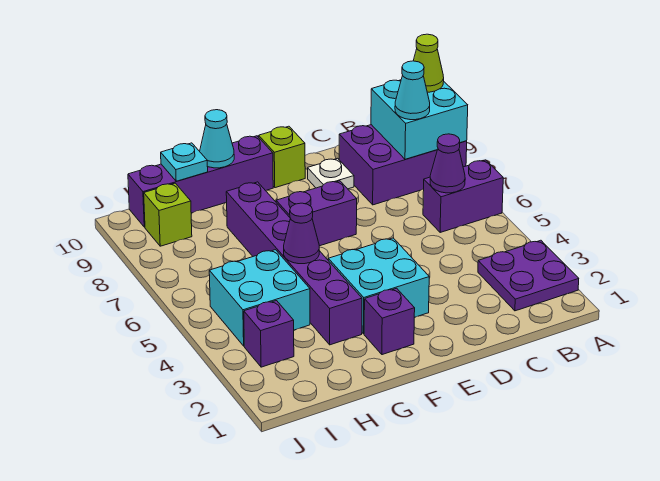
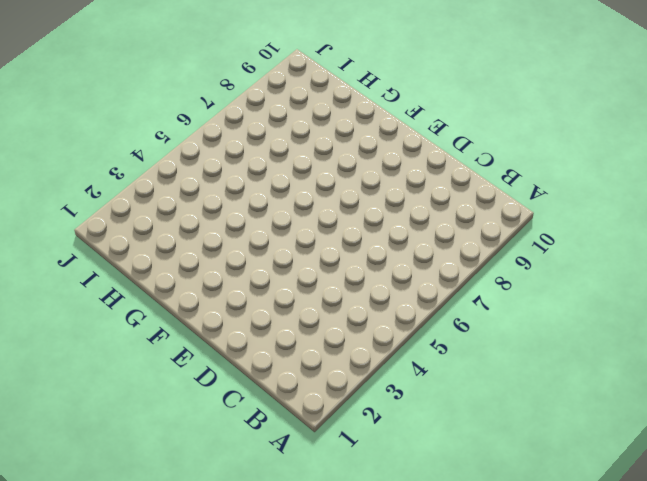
none -> purple 2x2 plate [478,240,579,311]
none -> purple 1x2 brick [423,160,503,233]
none -> purple 2x3 brick [339,125,467,205]

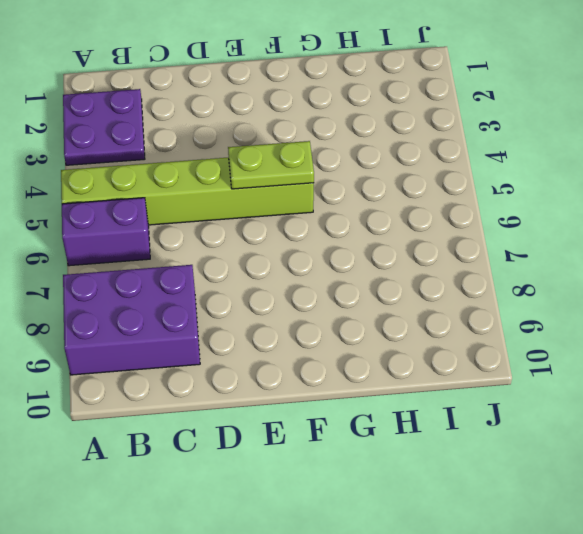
lime 1x6 brick [61,157,314,225] -> none
lime 1x2 plate [228,141,314,189] -> none
none -> white 1x1 plate [308,158,354,189]
none -> cyan 2x2 brick [328,238,429,334]
none -> purple 1x2 brick [276,181,357,246]

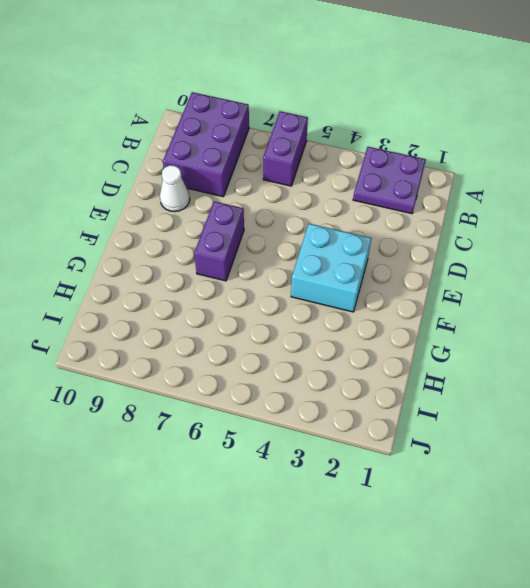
white 1x1 cone [160,165,190,212] -> white 1x1 plate [308,158,354,189]
none -> lime 1x1 brick [259,126,305,188]
none -> purple 1x1 brick [364,288,415,355]
none -> purple 1x4 brick [128,136,273,227]

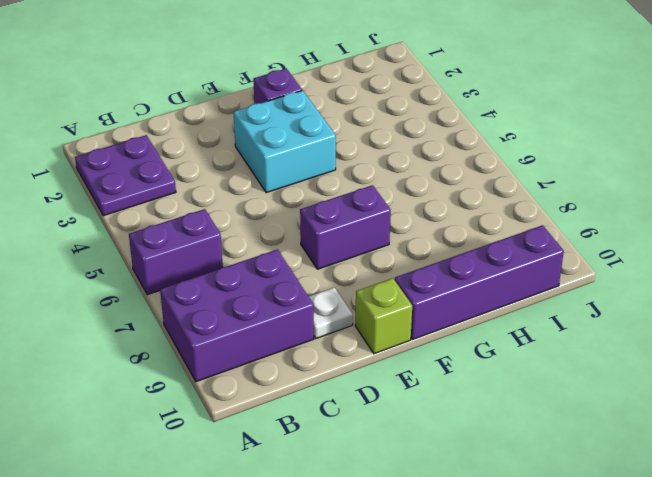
none -> purple 1x6 brick [226,182,362,345]
none -> cyan 2x2 brick [209,250,310,346]
none -> purple 1x1 brick [244,301,294,367]

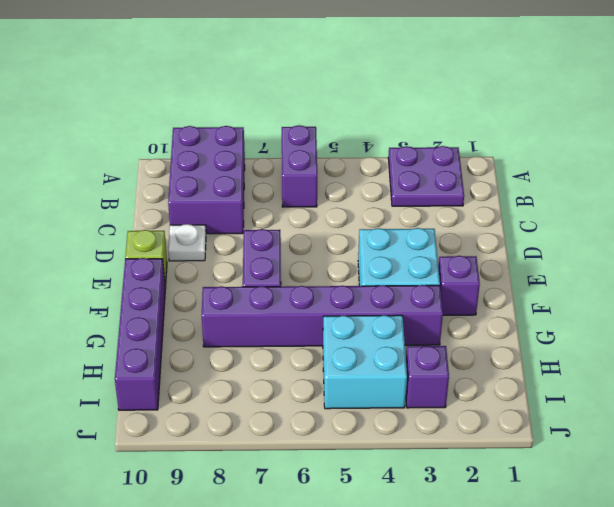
none -> lime 1x1 brick [144,183,192,246]
none -> cyan 2x2 brick [371,80,468,159]
none -> purple 1x1 cone [430,134,465,193]

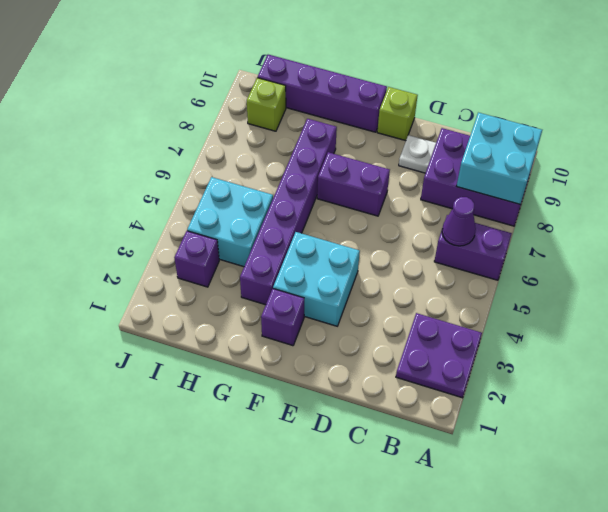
none -> purple 1x1 cone [284,203,319,264]
none -> cyan 1x1 cone [200,110,234,168]
none -> cyan 1x1 plate [161,143,208,181]

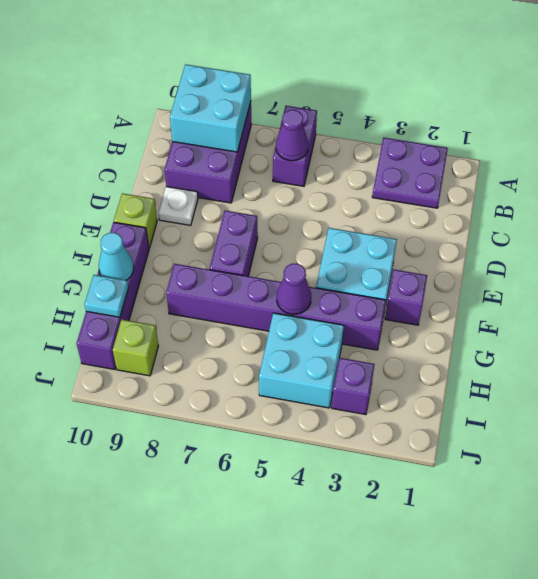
none -> lime 1x1 cone [413,34,444,92]
none -> cyan 1x1 cone [395,61,430,120]

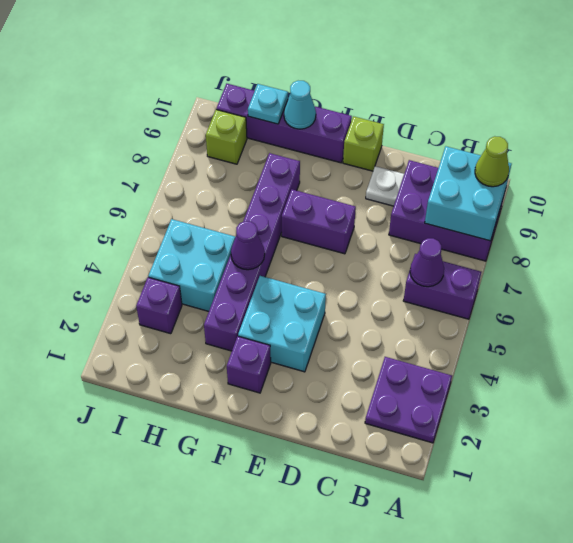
none -> cyan 1x1 cone [395,61,430,120]

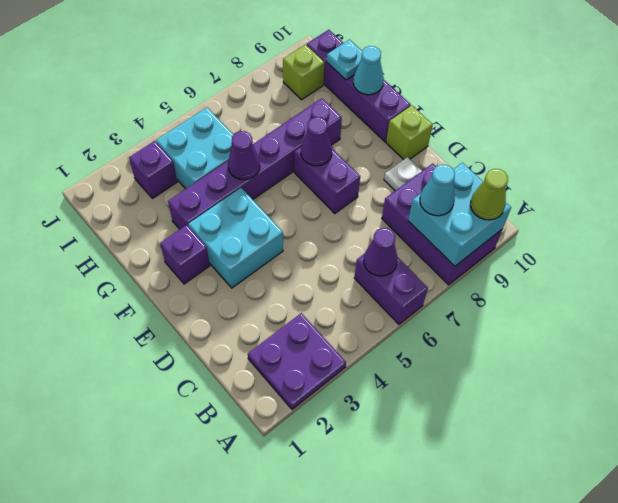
purple 1x1 cone [301,117,332,166] -> none

